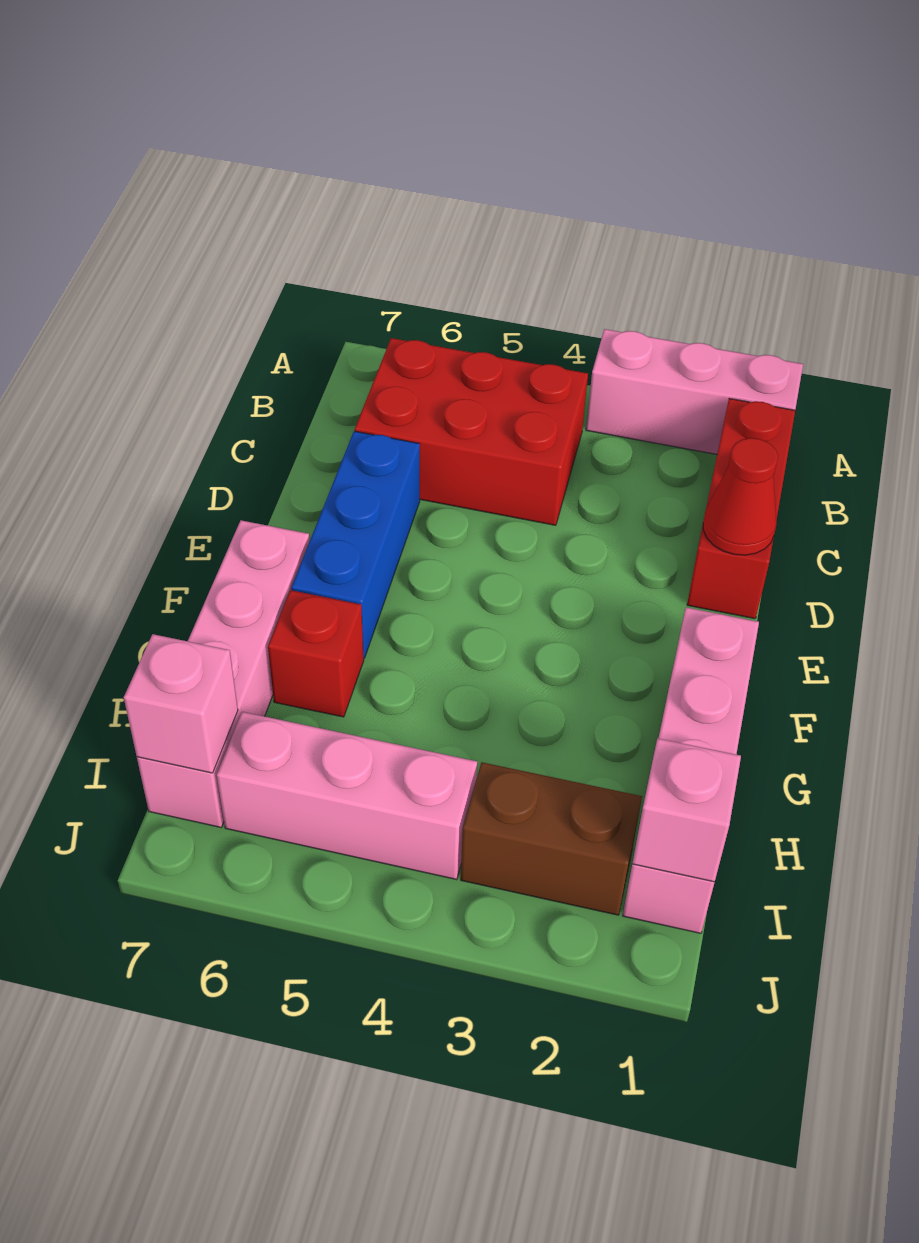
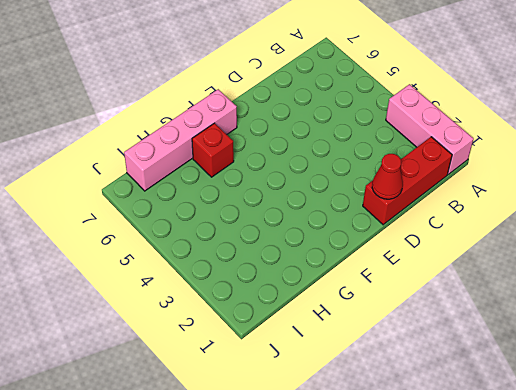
none -> red 2x3 brick [355,338,588,525]
none -> blue 1x3 brick [291,431,420,658]
none -> pink 1x4 brick [623,607,759,933]

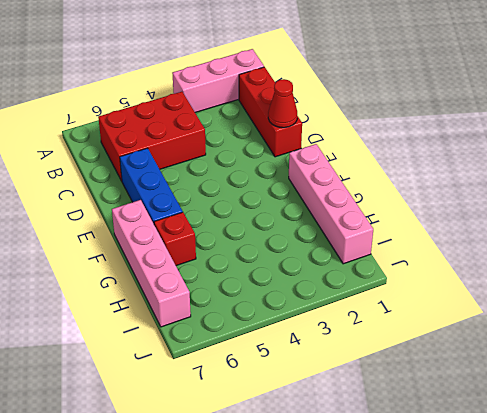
none -> brown 1x2 brick [461,762,642,915]
none -> pink 1x3 brick [217,712,477,880]
none -> pink 1x1 brick [632,738,741,882]

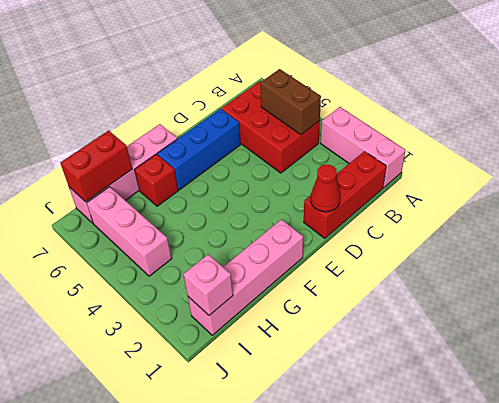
brown 1x2 brick [260,69,321,135] -> brown 1x2 brick moved to [461,762,642,915]
red 1x2 brick [60,131,132,202] -> pink 1x1 brick [124,634,238,773]

